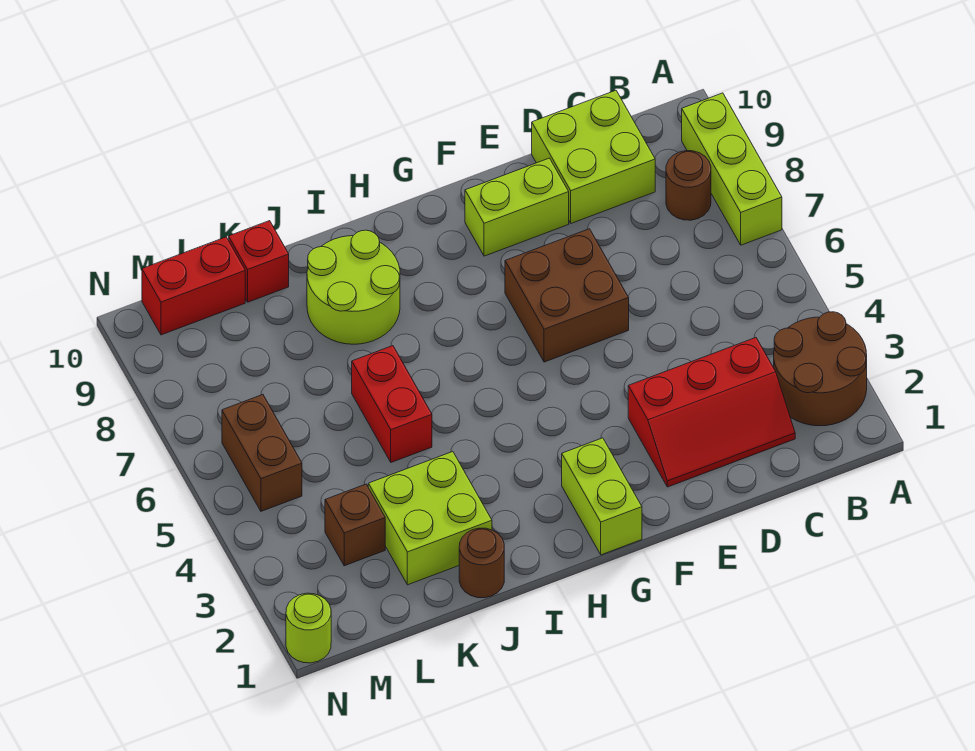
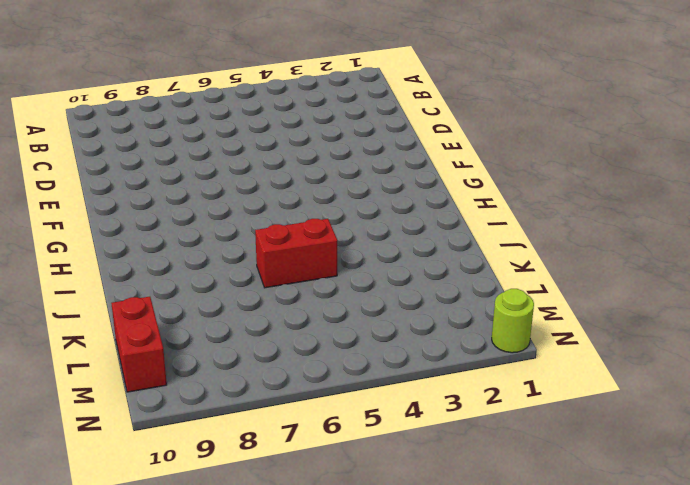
none -> brown 2x2 round brick [774,312,867,426]
none -> lime 1x3 brick [682,93,782,245]
none -> brown 1x1 round brick [666,151,711,220]

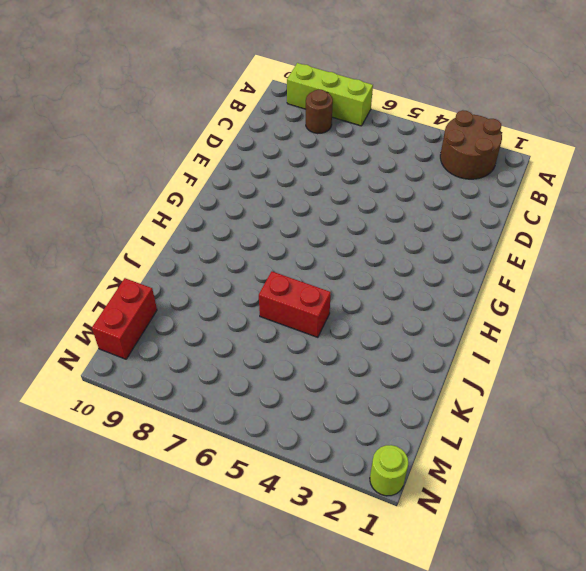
none -> red 2x3 slope [628,338,795,487]
none -> lime 2x2 brick [532,90,655,223]
none -> brown 2x2 brick [505,229,629,362]

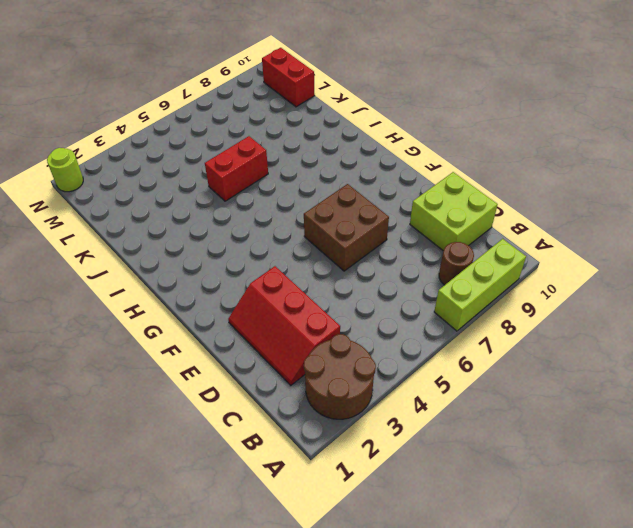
none -> lime 1x2 brick [465,158,569,256]
none -> lime 1x2 brick [562,438,642,555]
none -> lime 2x2 round brick [307,230,400,344]

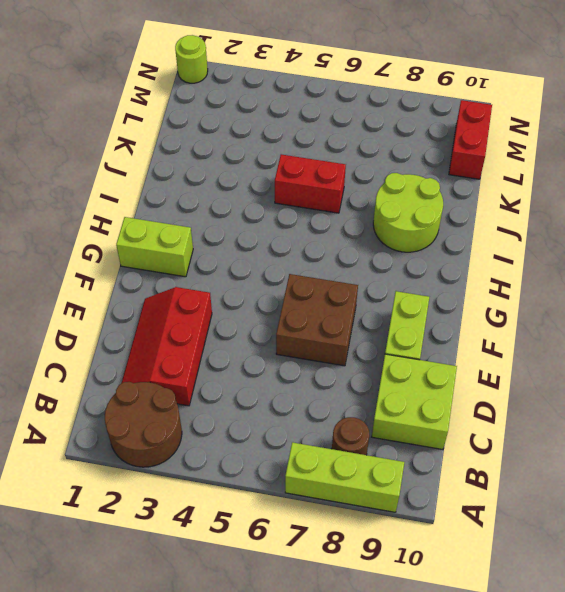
none -> brown 1x1 round brick [459,528,504,598]
none -> lime 2x2 brick [368,452,492,585]
none -> red 1x1 brick [229,221,289,302]

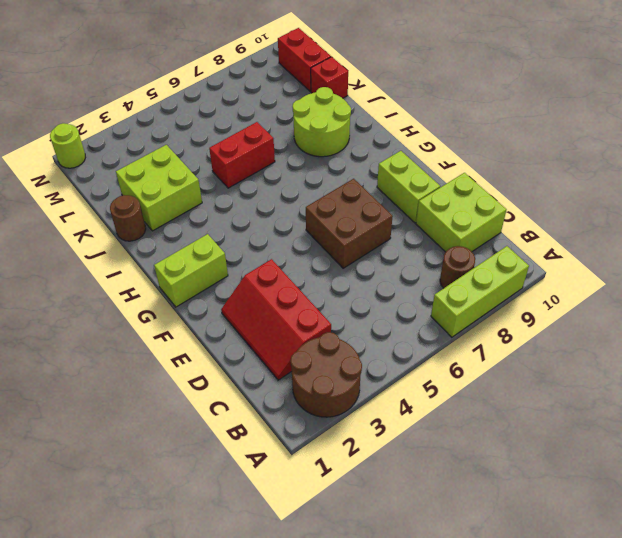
none -> brown 1x1 brick [325,484,385,566]
none -> brown 1x2 brick [222,395,302,511]

